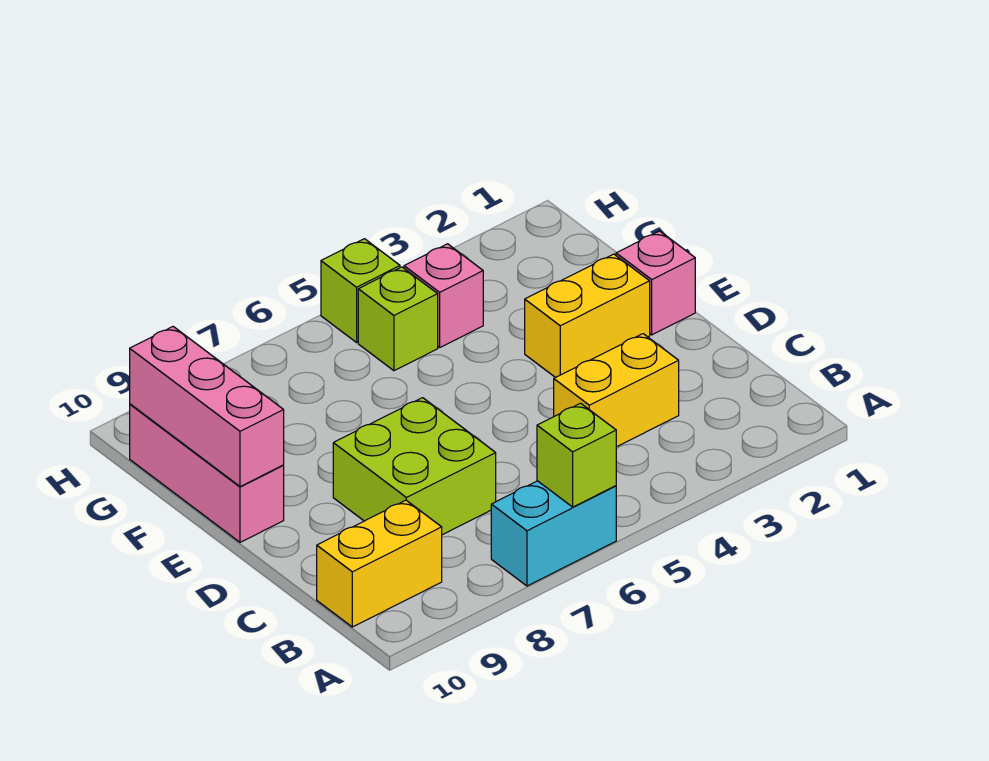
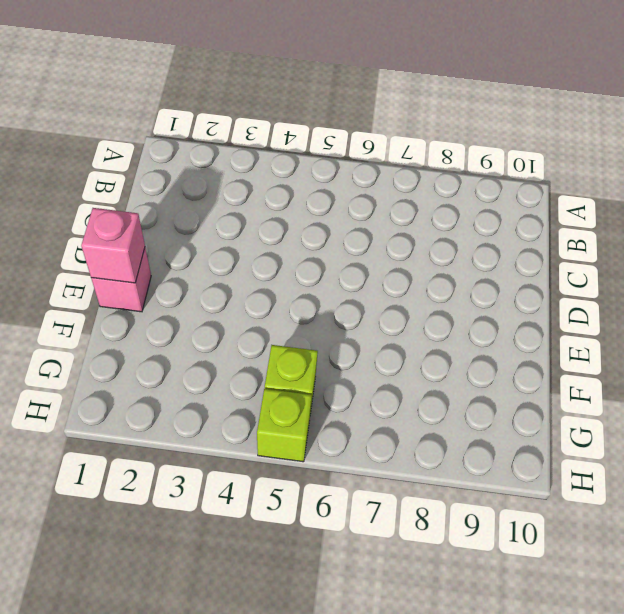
pink 1x1 brick [81,208,145,283] -> pink 1x1 brick moved to [404,244,483,347]
none -> cyan 1x2 brick [491,481,616,586]
none -> yellow 1x2 brick [317,500,442,627]
none -> yellow 1x2 brick [554,334,679,447]

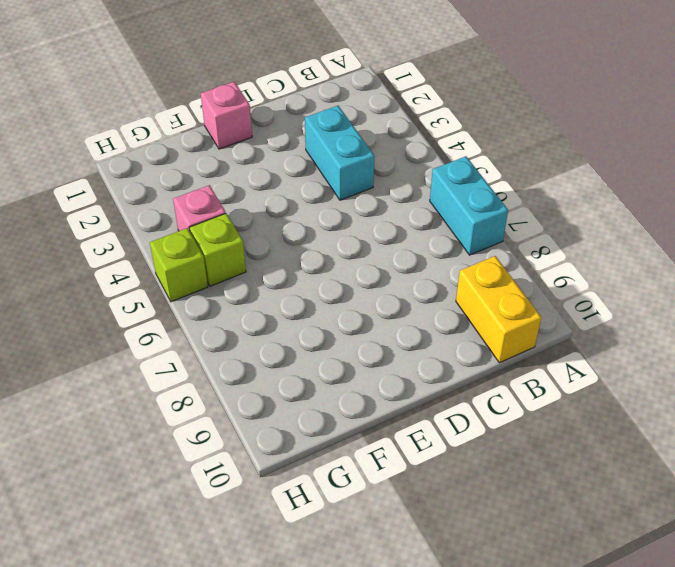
cyan 1x2 brick [305,106,374,200] -> yellow 1x2 brick [554,334,679,447]
none -> lime 2x2 brick [333,398,496,535]
none -> yellow 1x2 brick [525,254,650,378]
none -> pink 1x3 brick [130,404,284,542]

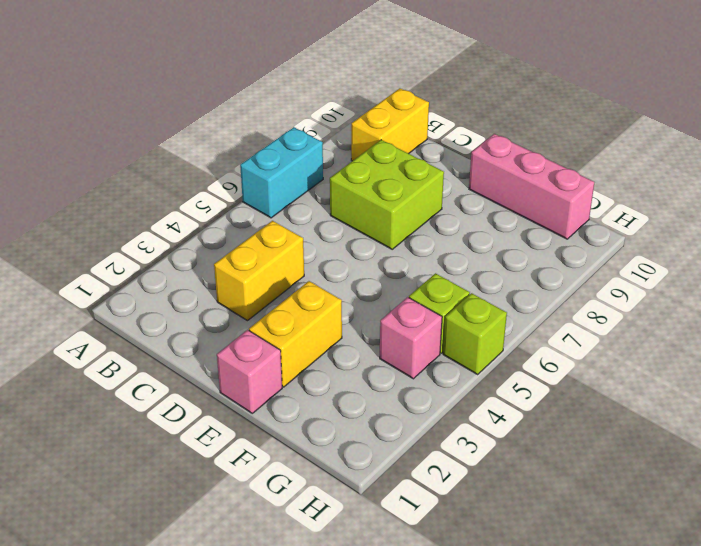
none -> lime 1x1 brick [537,403,616,507]
none -> pink 1x3 brick [130,327,284,487]

